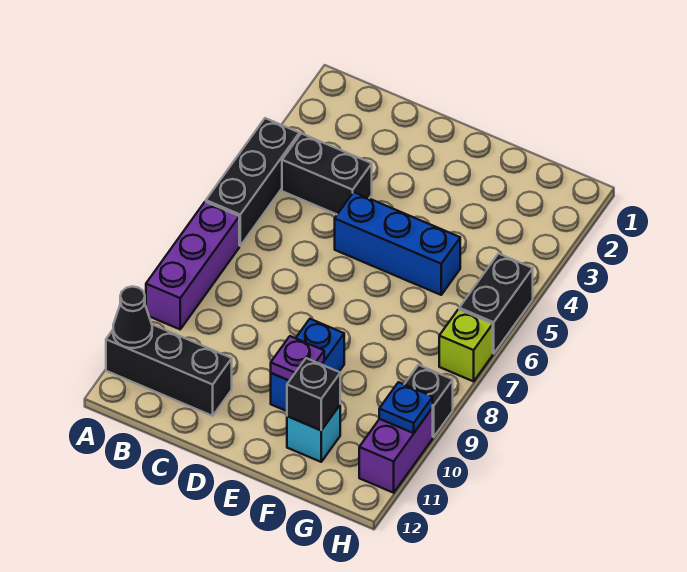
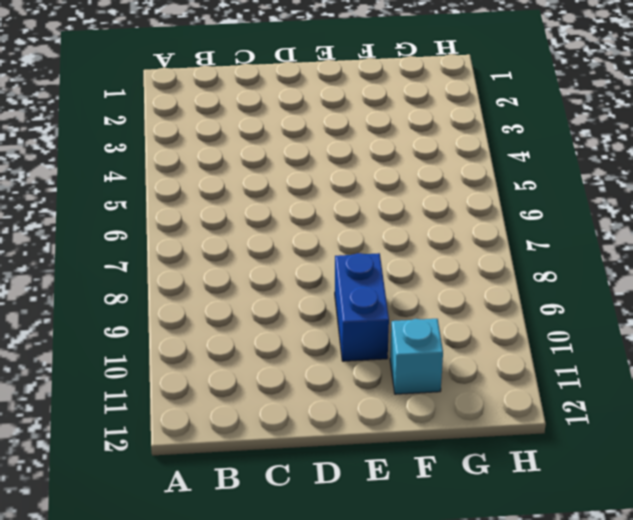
none -> black 1x3 brick [206,118,299,246]
none -> purple 1x3 brick [146,202,239,329]
none -> black 1x3 brick [106,324,232,416]

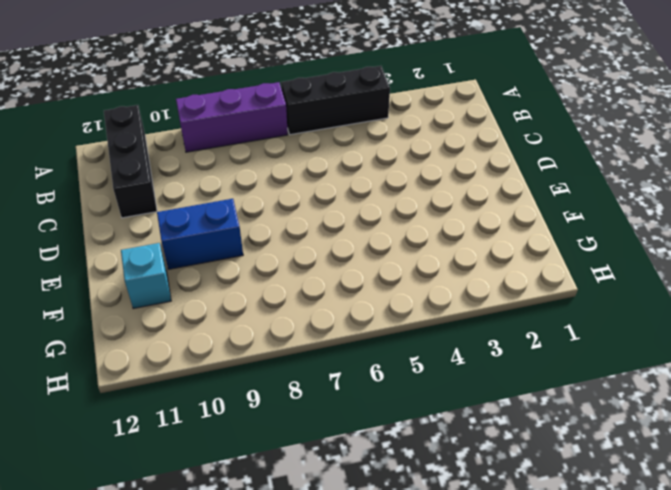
none -> black 1x2 brick [282,133,372,214]
none -> blue 1x3 brick [335,192,460,295]
none -> black 1x2 brick [459,254,533,354]

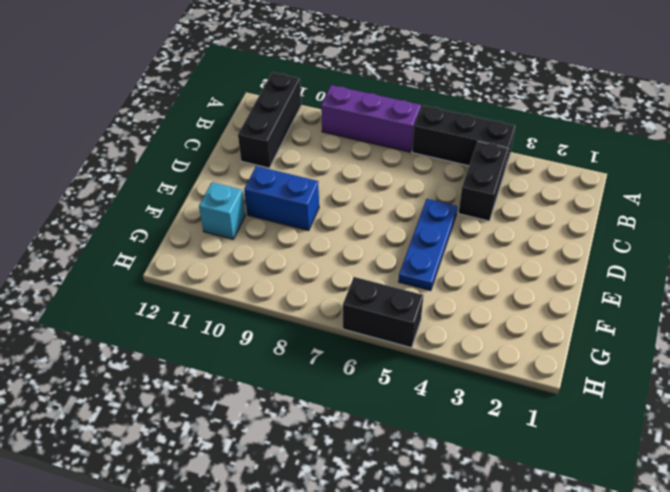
blue 1x3 plate [398,199,457,291] -> blue 1x3 brick [335,192,460,295]
none -> lime 1x1 brick [439,309,493,381]
none -> black 1x1 brick [404,365,453,437]
none -> purple 1x2 brick [359,408,433,493]

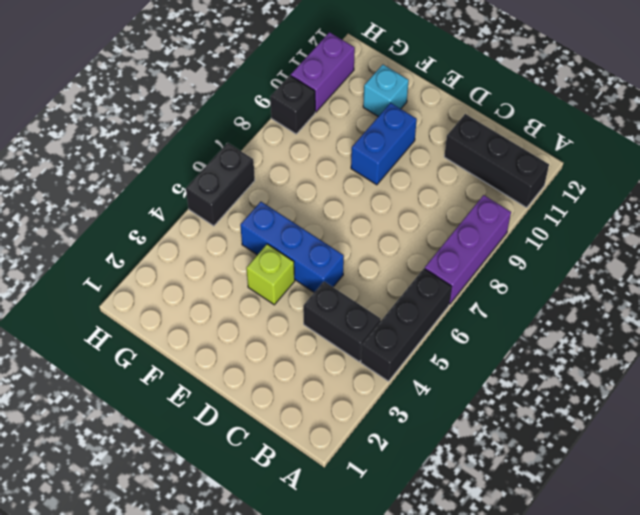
lime 1x1 brick [247,244,295,305] -> lime 1x1 brick moved to [439,309,493,381]
none -> black 1x1 cone [113,287,152,348]
none -> purple 1x1 plate [271,336,324,381]
none -> black 1x1 brick [287,358,340,430]

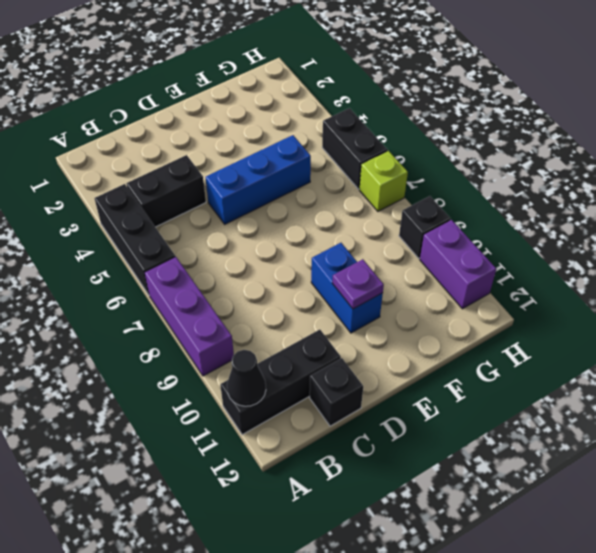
black 1x1 brick [310,358,363,426] -> black 1x1 brick moved to [287,358,340,430]
none -> cyan 1x1 brick [287,405,340,462]
none -> blue 1x1 plate [379,382,433,433]

